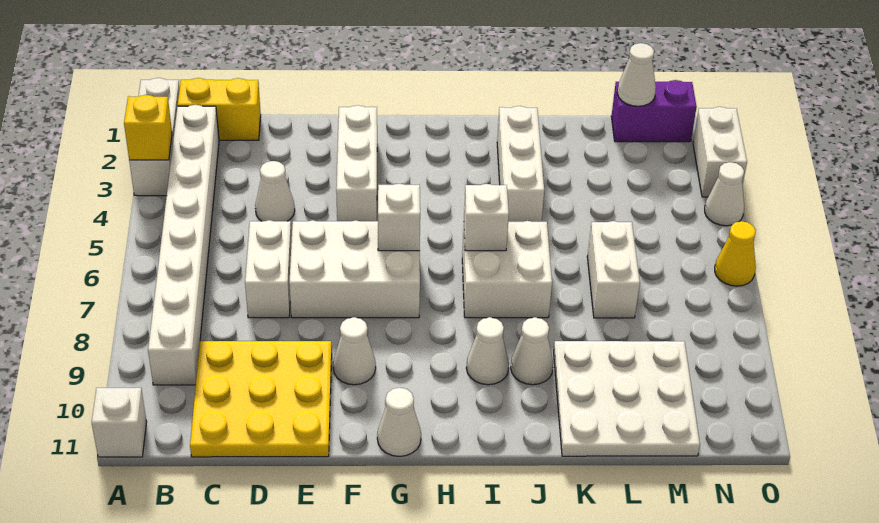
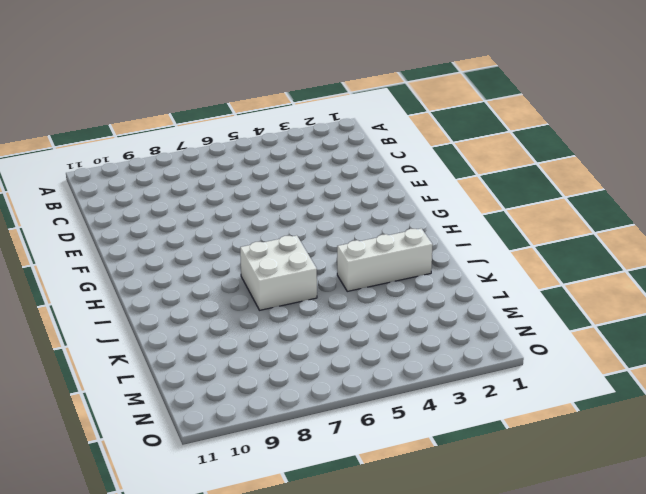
none -> white 1x3 brick [129,78,180,196]
none -> white 1x1 brick [92,388,147,457]
none -> yellow 1x2 brick [178,78,261,140]

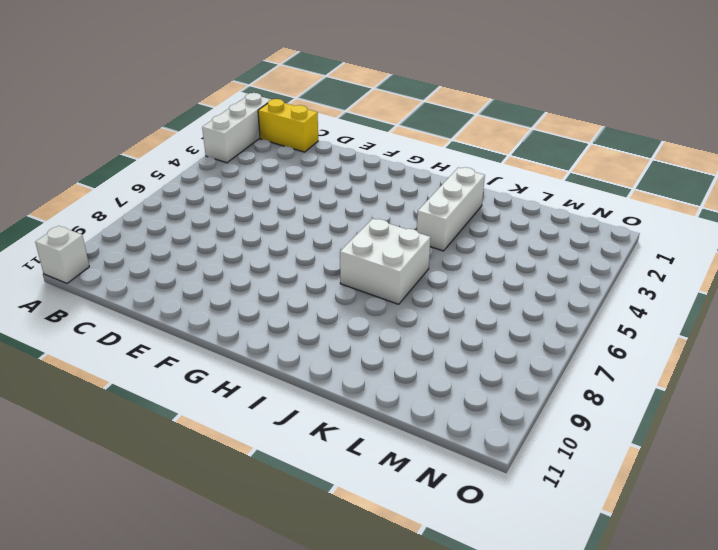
none -> white 1x8 brick [148,105,219,385]
none -> yellow 3x3 plate [190,341,332,457]
none -> white 1x1 cone [255,161,295,221]

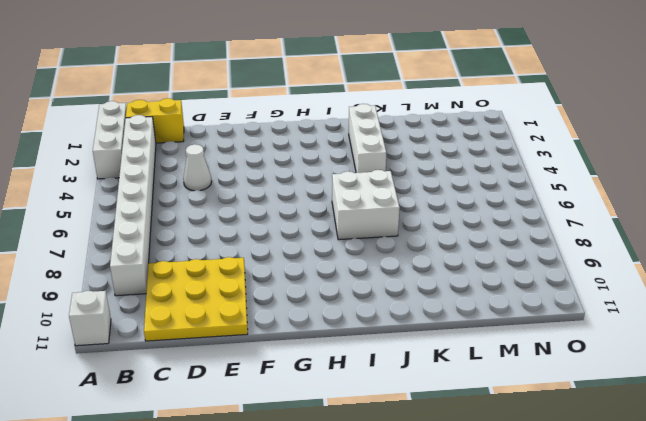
none -> white 1x2 brick [245,220,292,318]
none -> white 2x3 brick [289,220,420,318]
none -> white 1x3 brick [336,105,377,221]

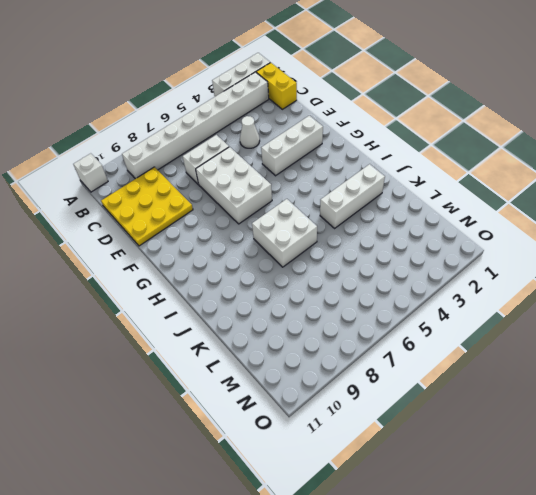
none -> white 1x1 cone [333,317,376,385]
none -> white 1x1 cone [377,388,421,456]
none -> white 1x1 cone [466,317,509,385]

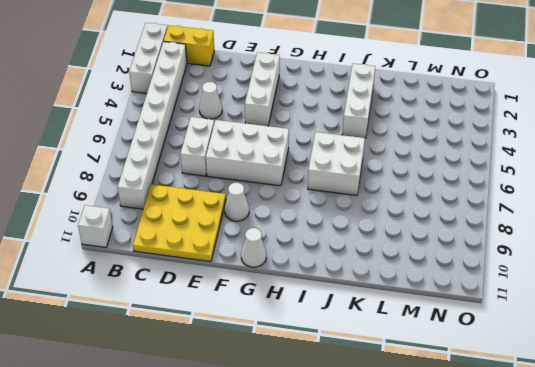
none -> white 1x1 cone [466,317,509,385]
none -> white 1x1 cone [511,317,553,385]
none -> white 3x3 plate [554,341,700,456]

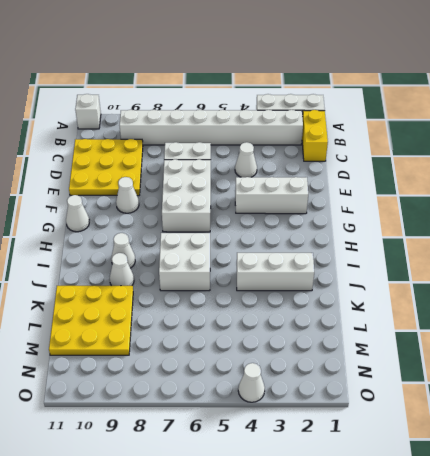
yellow 3x3 plate [49,286,133,355] -> white 3x3 plate [554,341,700,456]
none -> white 1x2 brick [587,221,640,318]
none -> purple 1x2 brick [611,80,697,142]
none -> white 1x2 brick [693,107,747,197]

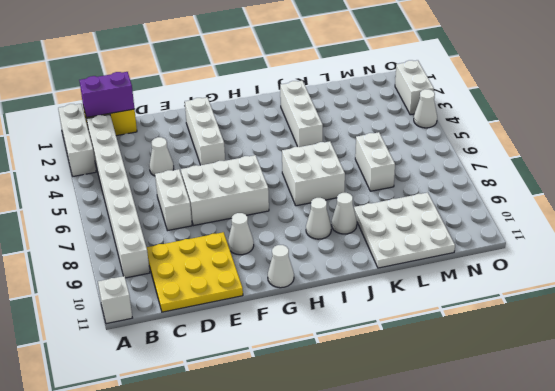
purple 1x2 brick [79,72,134,118] -> purple 1x2 brick moved to [611,80,697,142]
none -> yellow 1x1 cone [715,221,756,286]
none -> yellow 1x1 brick [124,95,172,160]
none -> white 1x1 brick [378,184,420,251]

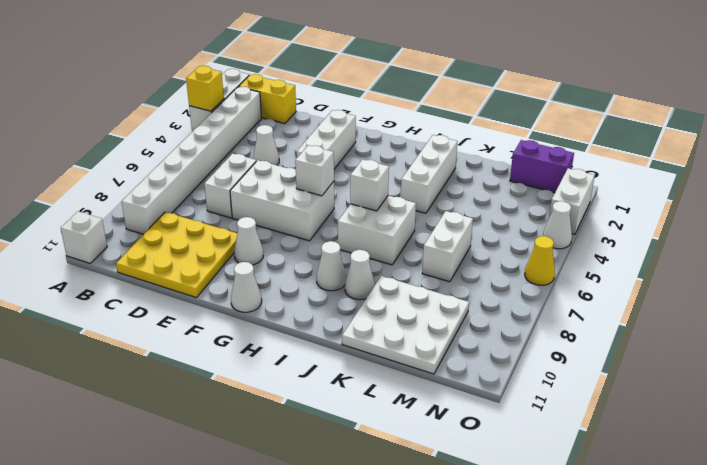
none -> white 1x1 cone [617,43,656,106]

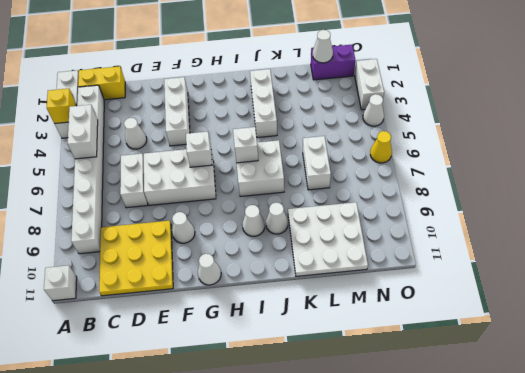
white 1x2 brick [68,105,98,159] -> none

